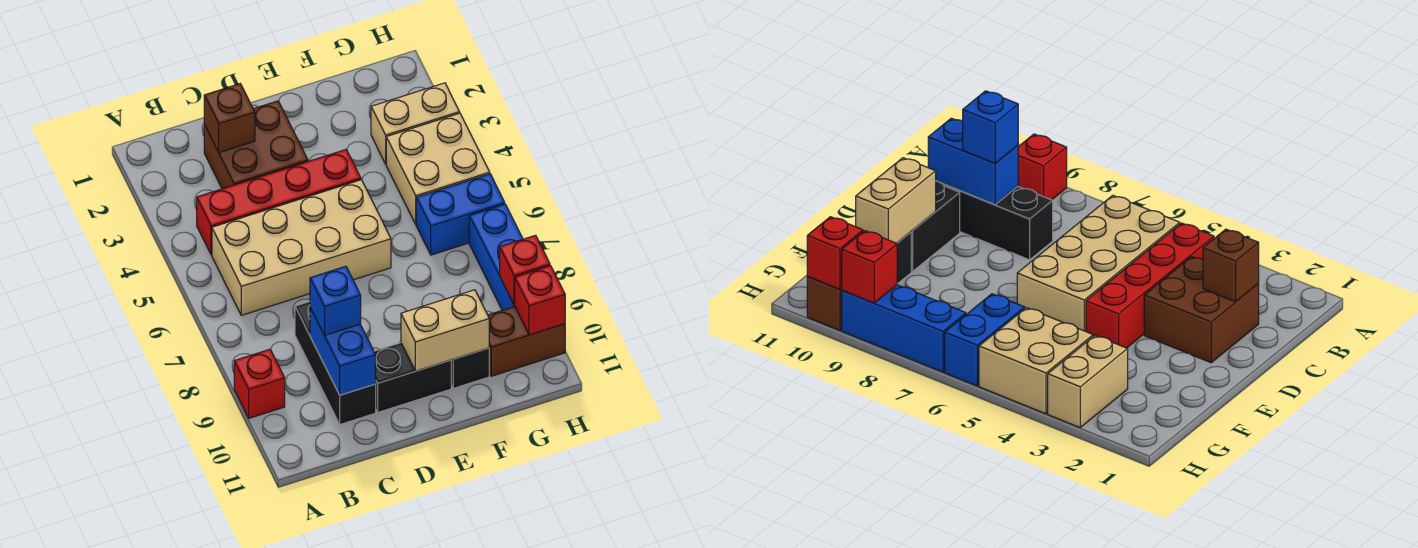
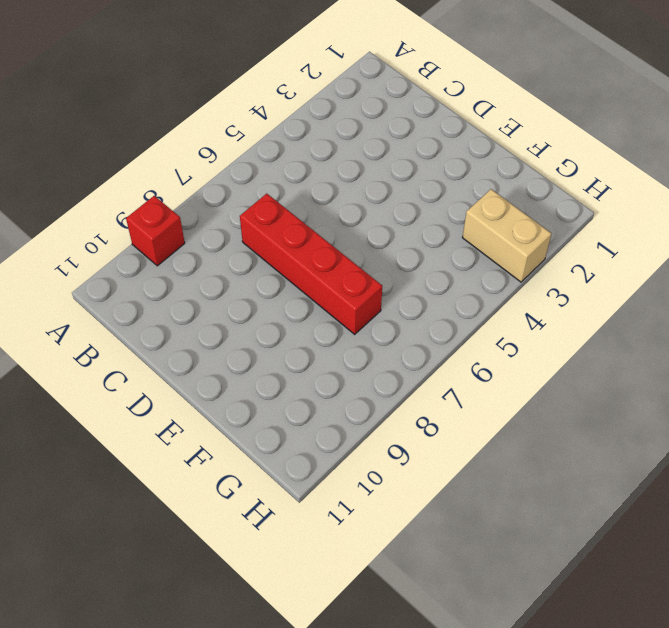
red 1x4 brick [240,194,382,334] -> red 1x4 brick moved to [197,149,361,255]
none -> tan 2x4 brick [212,180,391,315]
none -> brown 2x2 brick [204,101,308,189]
none -> black 1x3 brick [295,302,376,424]

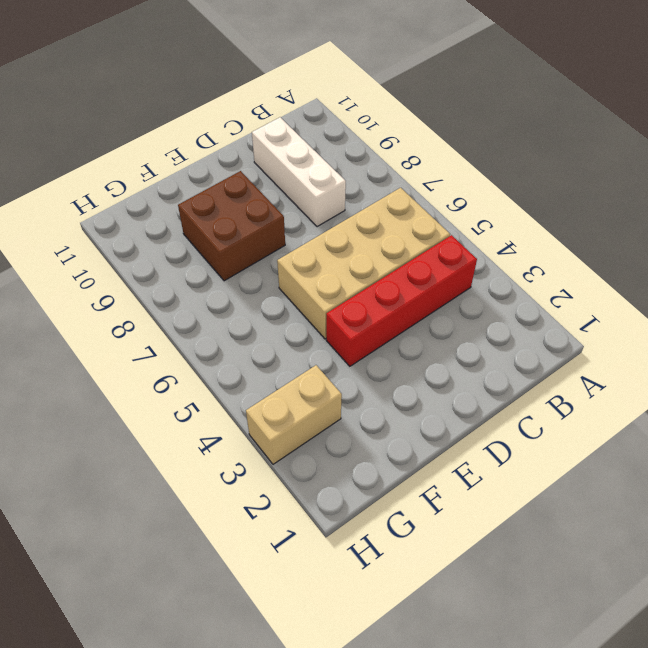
white 1x3 brick [252,117,346,227] -> black 1x3 brick [295,302,376,424]
brown 2x2 brick [178,171,285,281] -> brown 2x2 brick moved to [204,101,308,189]
none -> red 1x1 brick [234,349,285,418]
none -> black 1x2 brick [374,343,451,412]
none -> black 1x1 brick [451,348,489,388]

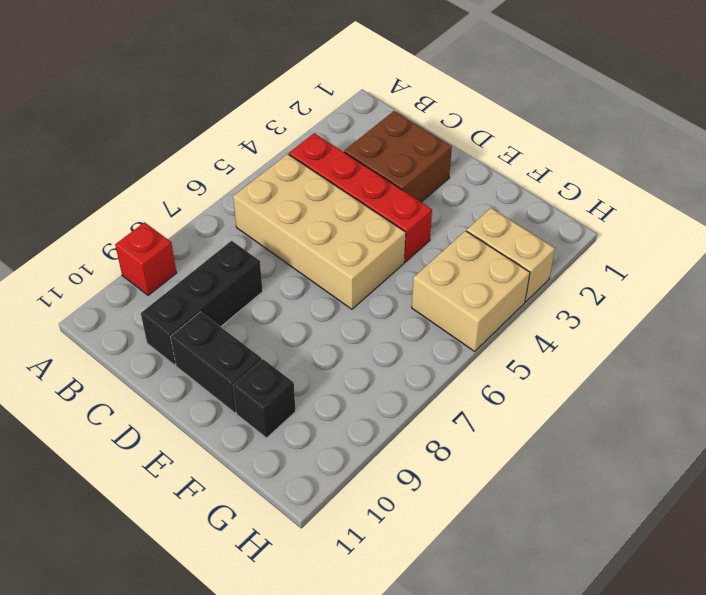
none -> blue 1x2 brick [416,174,505,255]
none -> brown 1x2 brick [488,306,565,376]
none -> blue 1x3 brick [469,204,523,310]

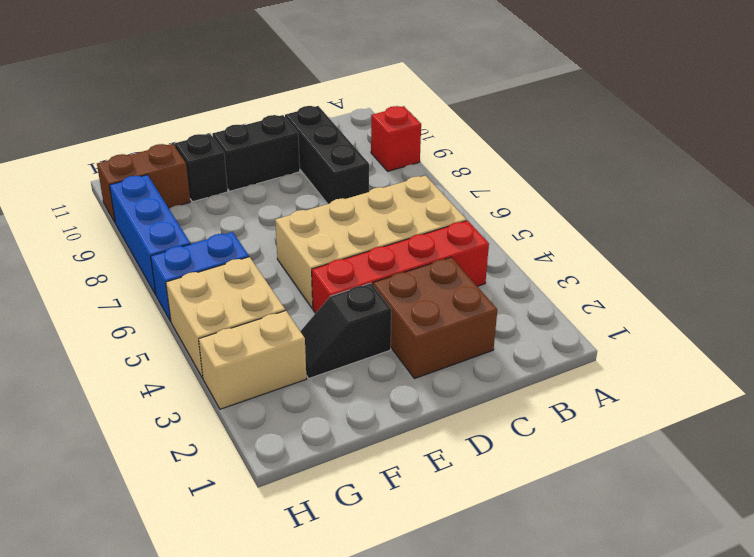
black 1x2 slope [300,283,391,378] -> none
none -> brown 1x1 brick [204,84,255,153]
none -> blue 1x2 brick [310,308,376,395]
none -> tan 1x2 brick [401,290,489,371]

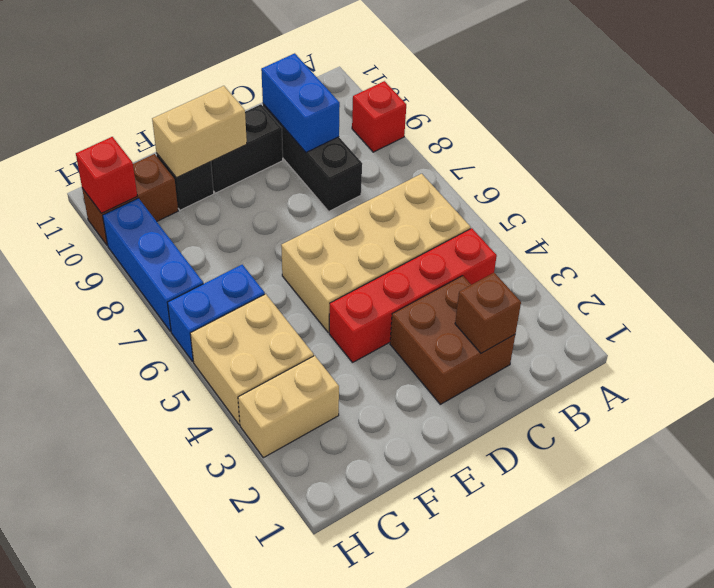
none -> red 1x1 brick [500,235,550,305]
none -> blue 1x1 brick [310,266,361,335]

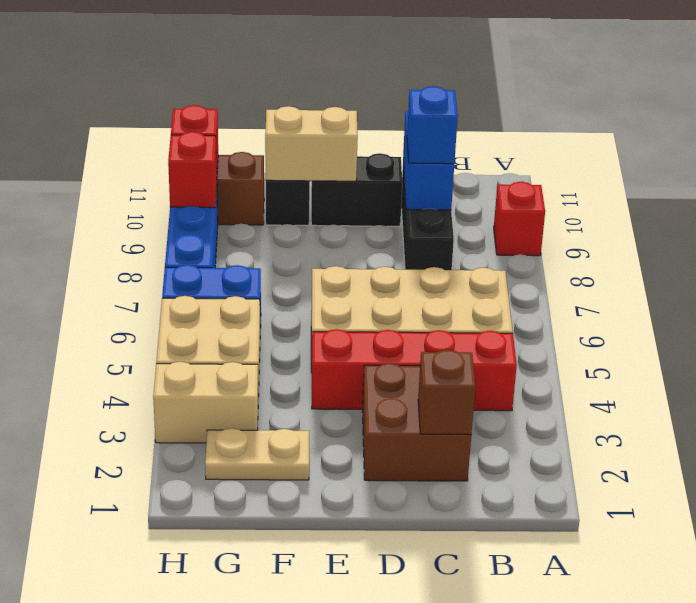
tan 1x2 plate [205,428,309,480] -> none

